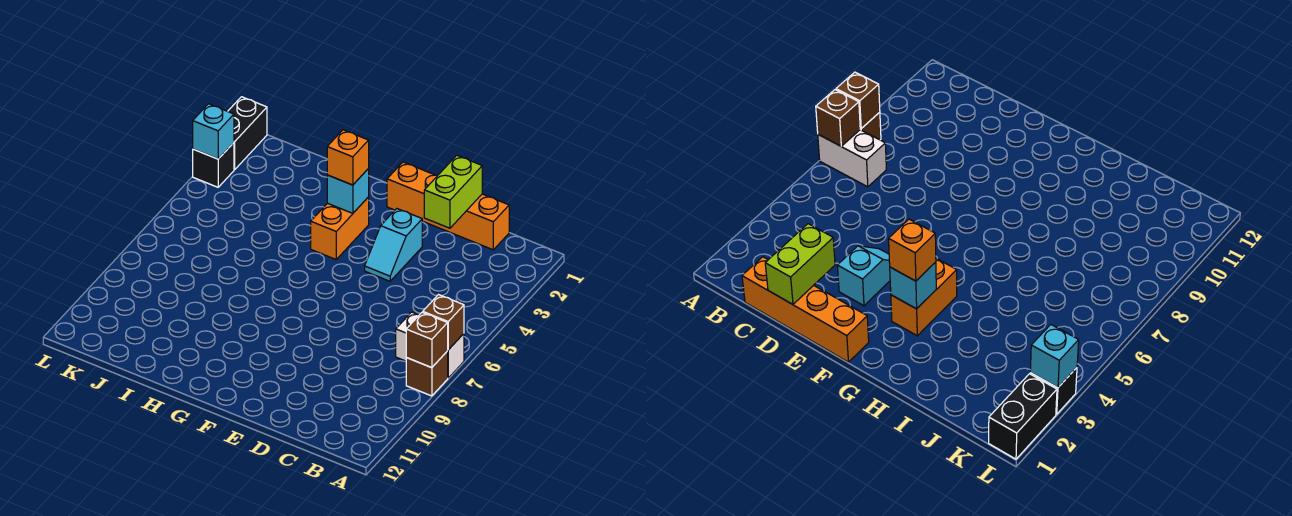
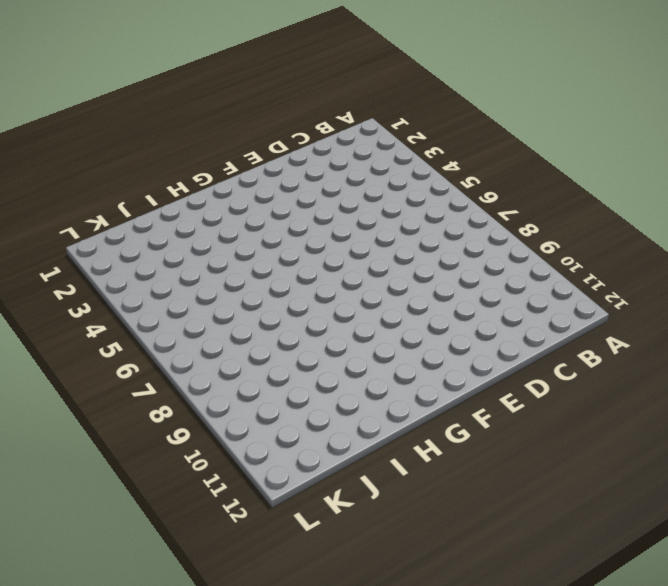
none -> white 1x2 brick [396,312,464,378]
none -> brown 1x1 brick [406,351,448,396]
none -> orange 1x4 brick [387,162,509,250]

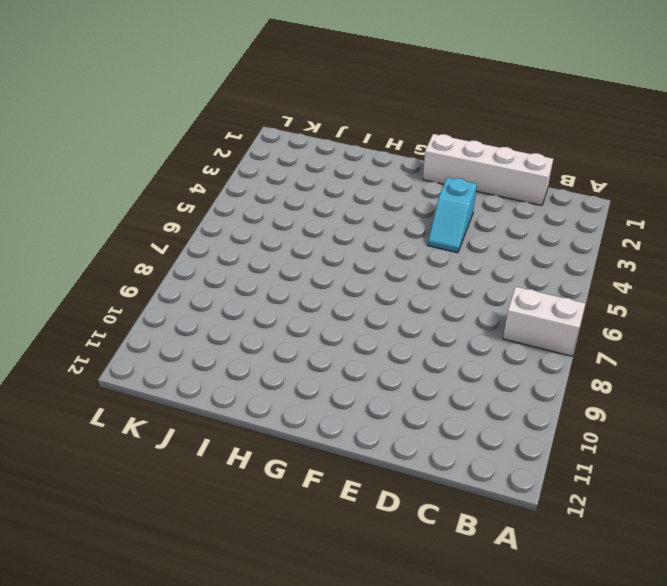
white 1x4 brick [423,134,553,205] -> orange 1x4 brick [387,162,509,250]
none -> brown 1x1 brick [406,351,448,396]
none -> orange 1x2 brick [311,197,369,259]
none -> black 1x2 brick [228,97,267,170]

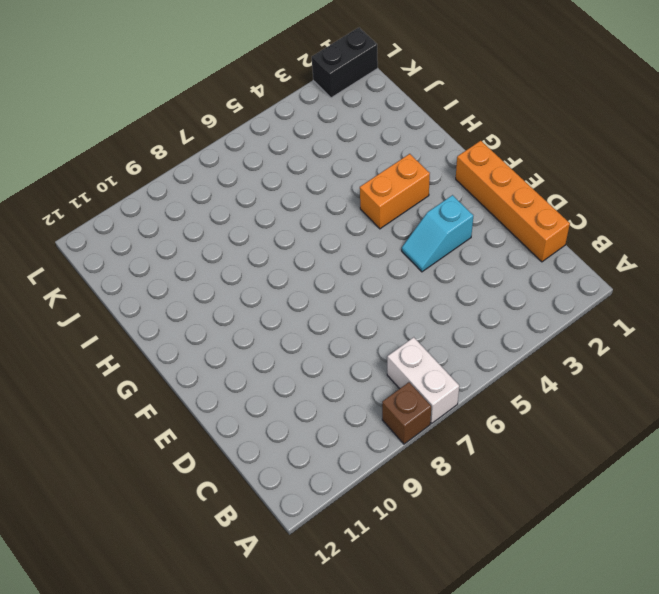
none -> black 1x1 brick [193,143,234,187]
none -> brown 1x1 brick [423,295,464,350]
none -> brown 1x1 brick [406,312,448,368]

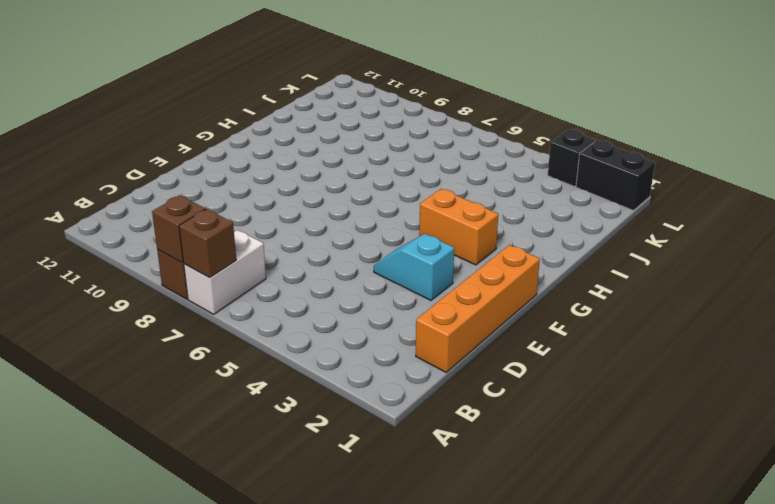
none -> lime 1x2 brick [424,155,482,228]
none -> cyan 1x1 brick [327,169,369,213]
none -> cyan 1x1 brick [193,104,234,159]

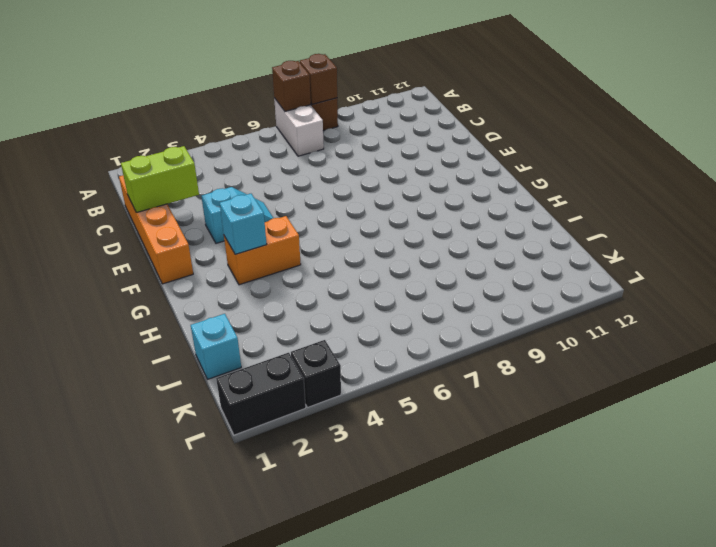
cyan 1x1 brick [191,314,241,379] -> cyan 1x1 brick moved to [193,104,234,159]
none -> orange 1x1 brick [327,130,369,185]

